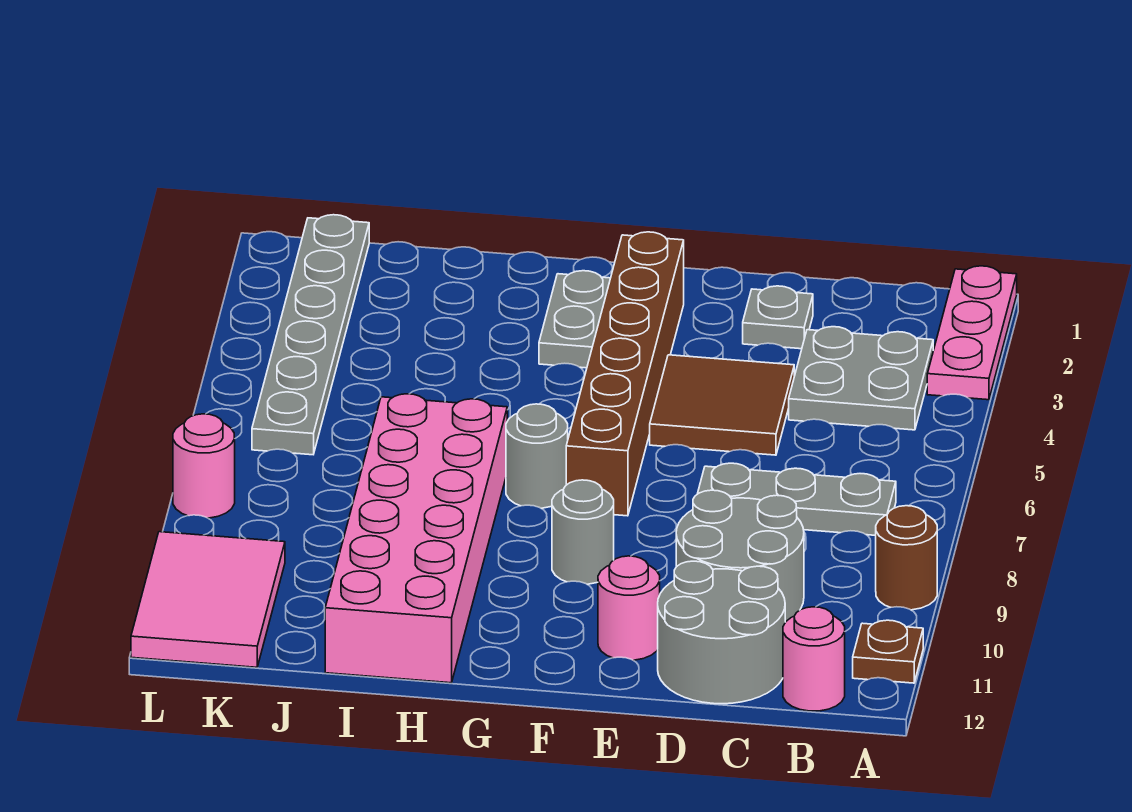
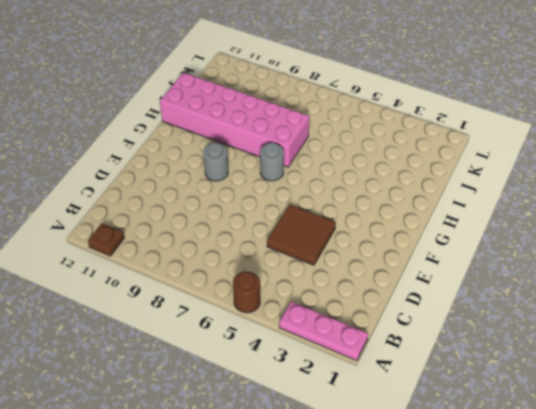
brown 1x1 round brick [233,272,260,313] -> brown 1x1 round brick moved to [876,506,937,610]
none -> grey 2x2 plate [789,327,933,430]
none -> grey 1x3 plate [698,463,896,535]
none -> pink 1x1 round brick [783,607,845,711]

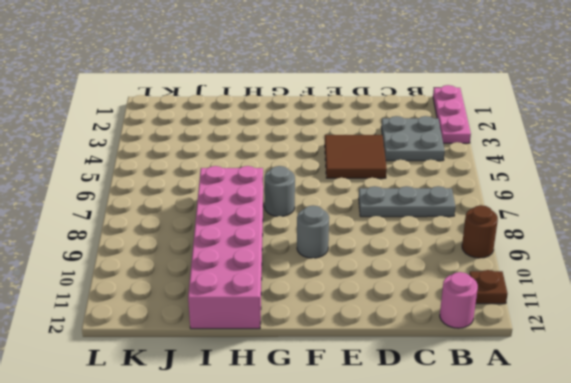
none -> grey 2x2 round brick [676,490,804,622]
none -> grey 2x2 round brick [658,561,785,704]
none -> grey 1x1 plate [743,286,813,349]

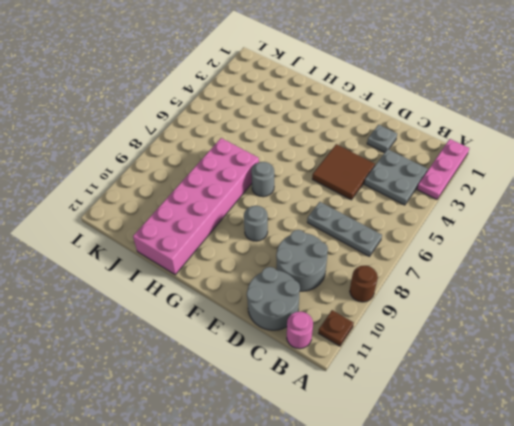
none -> pink 1x1 round brick [598,556,660,660]
none -> brown 1x6 brick [566,232,684,516]
none -> grey 1x2 plate [539,271,610,368]

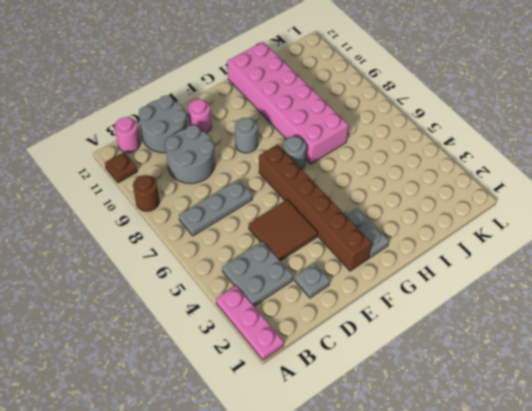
none -> grey 1x6 plate [252,215,369,455]
none -> pink 2x3 tile [131,532,285,667]
none -> pink 1x1 round brick [173,414,235,518]

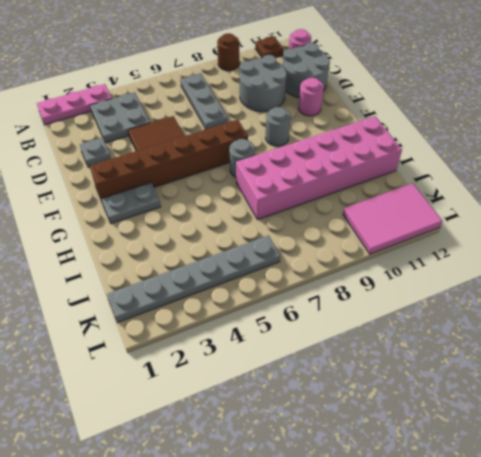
none -> pink 1x1 round brick [173,414,235,518]

